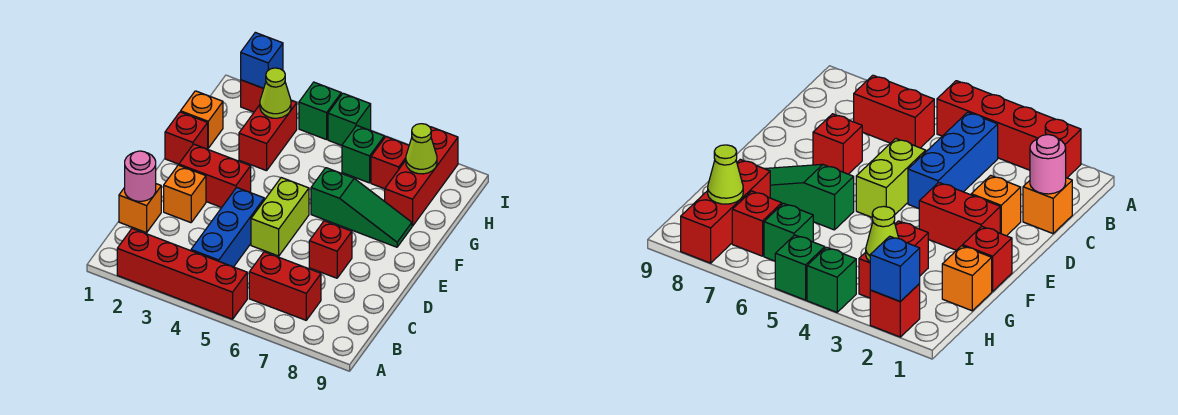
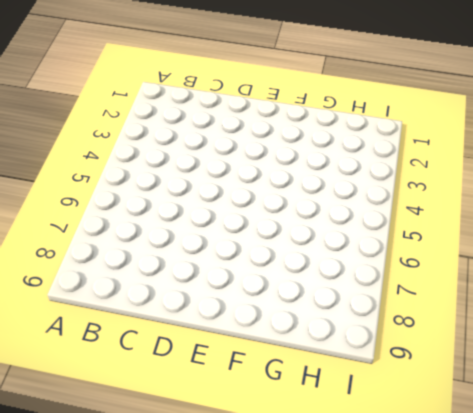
none -> red 1x4 brick [117,228,247,319]
none -> blue 1x3 brick [191,188,264,267]
none -> red 1x2 brick [249,252,321,320]

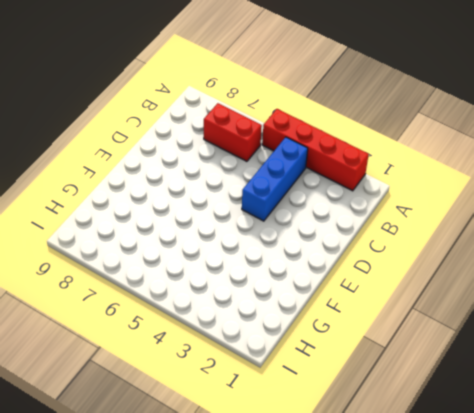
none -> orange 1x1 brick [119,184,161,233]
none -> orange 1x1 brick [164,165,206,223]
none -> lime 1x2 brick [251,178,309,256]

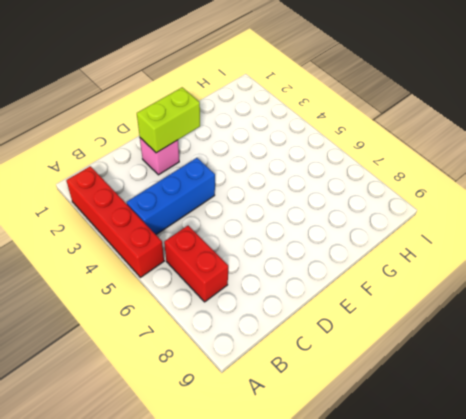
pink 1x1 brick [140,138,179,175] -> orange 1x1 brick [164,165,206,223]
lime 1x2 brick [137,87,200,153] -> lime 1x2 brick moved to [251,178,309,256]
none -> orange 1x1 brick [119,184,161,233]
none -> red 1x1 brick [309,221,352,278]
none -> red 1x2 brick [179,144,251,207]

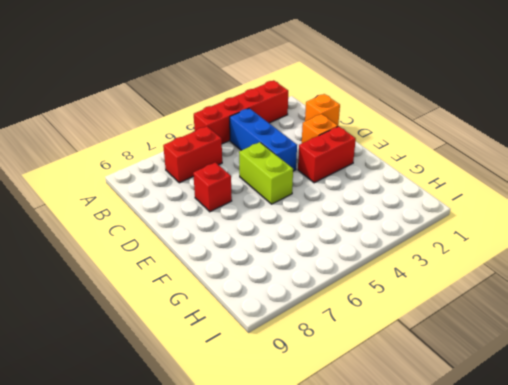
none -> red 1x1 brick [165,112,208,164]
none -> green 1x3 slope [311,168,412,247]
none -> orange 1x1 brick [181,91,223,148]

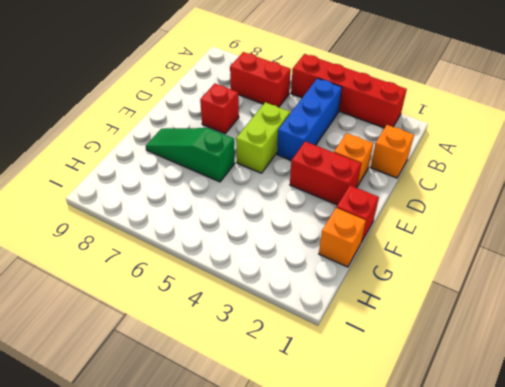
none -> red 1x2 brick [239,101,297,171]
none -> red 1x3 brick [385,127,458,226]
none -> green 1x1 brick [342,125,384,183]

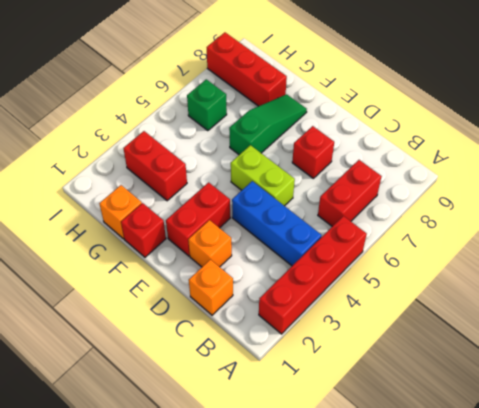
none -> red 1x1 brick [371,137,409,189]
none -> red 1x1 brick [241,80,264,112]
none -> green 1x1 brick [299,82,341,140]

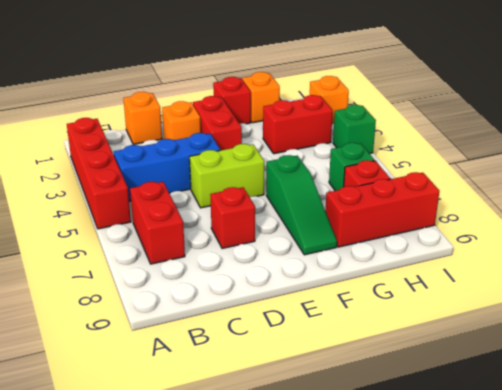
orange 1x1 brick [310,76,349,124] -> red 1x1 brick [241,80,264,112]
none -> green 1x1 brick [328,93,371,145]
none -> pink 1x1 round brick [125,151,156,201]
none -> lime 1x1 cone [260,68,291,118]

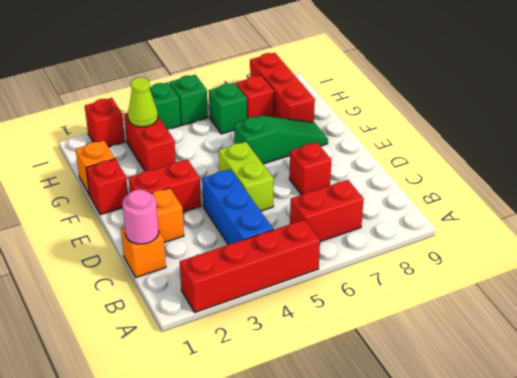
none -> lime 1x1 cone [406,124,437,174]
none -> blue 1x1 brick [241,32,283,88]

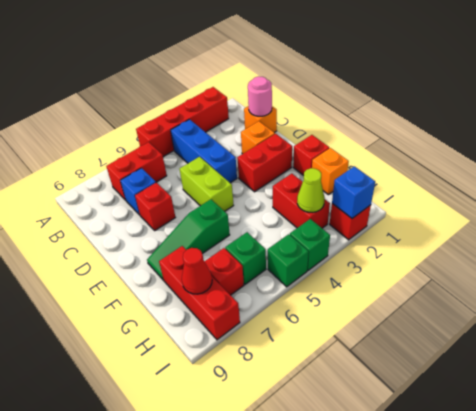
blue 1x1 brick [120,168,156,215] -> none
red 1x1 cone [182,248,212,294] -> lime 1x1 cone [406,124,437,174]

